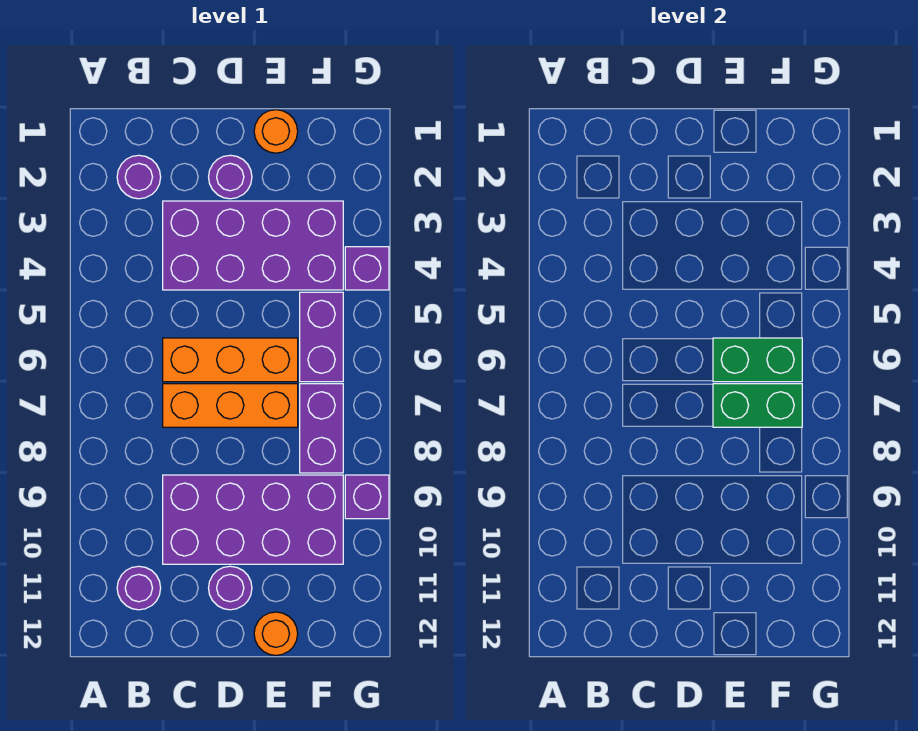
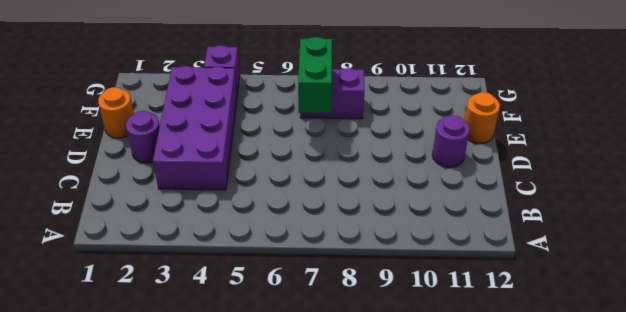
none -> purple 1x1 round brick [117,155,161,199]
none -> purple 1x1 round brick [117,566,161,610]
none -> orange 1x3 brick [163,338,298,382]

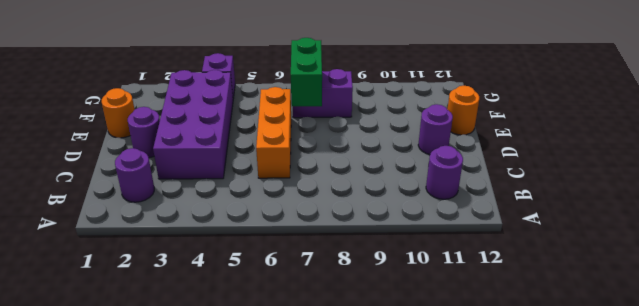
none -> orange 1x3 brick [163,384,298,427]
none -> purple 2x4 brick [163,475,343,564]
none -> purple 1x2 brick [300,292,343,382]

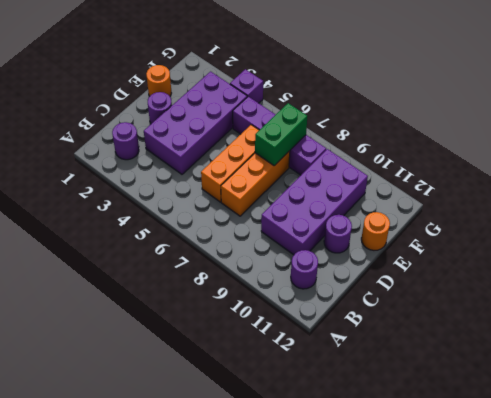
none -> purple 1x1 brick [345,475,389,519]
none -> green 1x2 brick [713,338,802,382]

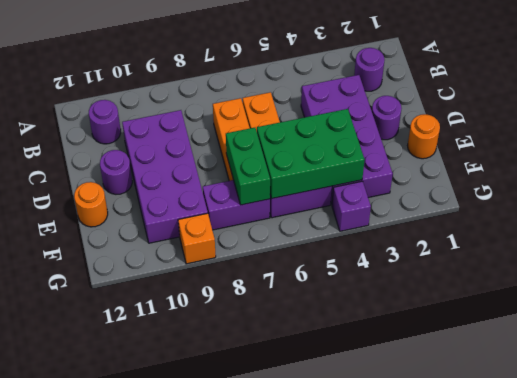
green 2x3 brick [257,109,364,199] -> green 1x2 brick [713,338,802,382]
orange 1x1 brick [178,213,216,264] -> purple 1x1 brick [345,475,389,519]

